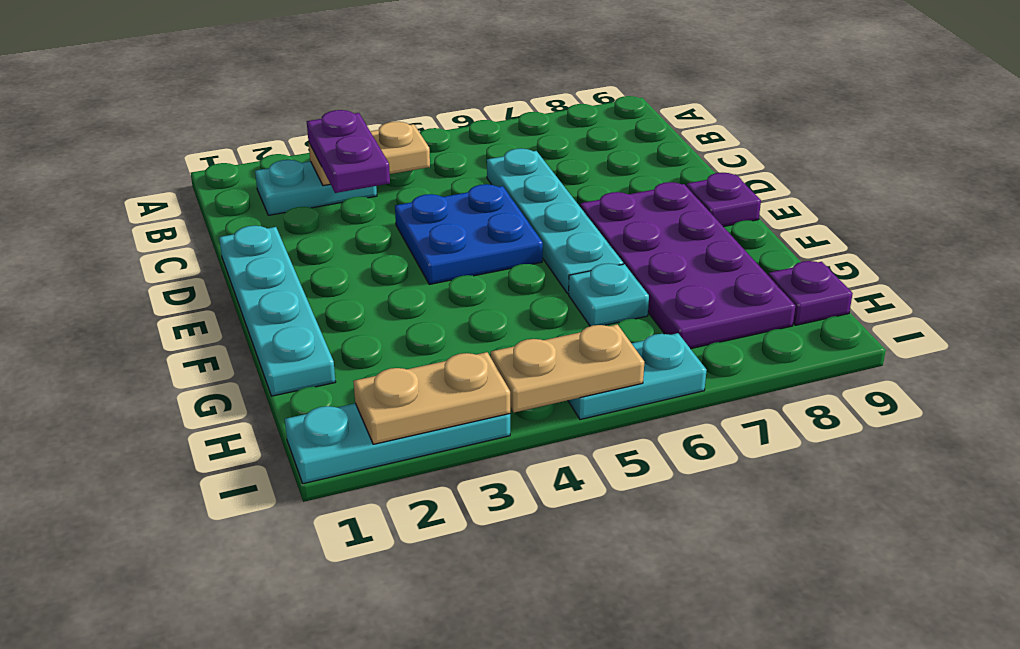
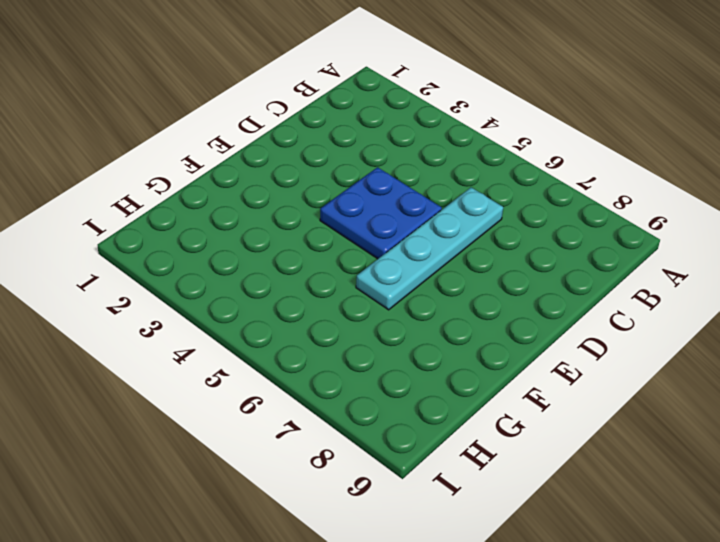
none -> cyan 1x2 plate [255,160,377,215]
none -> cyan 1x4 plate [219,226,336,396]
none -> purple 2x4 plate [580,182,795,349]

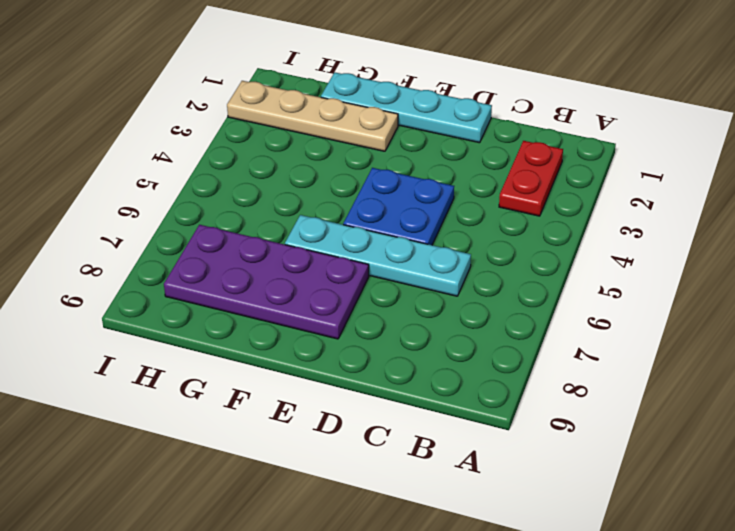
red 1x2 plate [499,141,563,216] -> cyan 1x2 plate [255,160,377,215]
tan 1x4 plate [227,81,398,151] -> cyan 1x3 plate [285,403,510,484]
none -> purple 1x1 plate [686,173,761,227]
none -> cyan 1x1 plate [569,263,649,326]
none -> purple 1x1 plate [768,261,853,325]

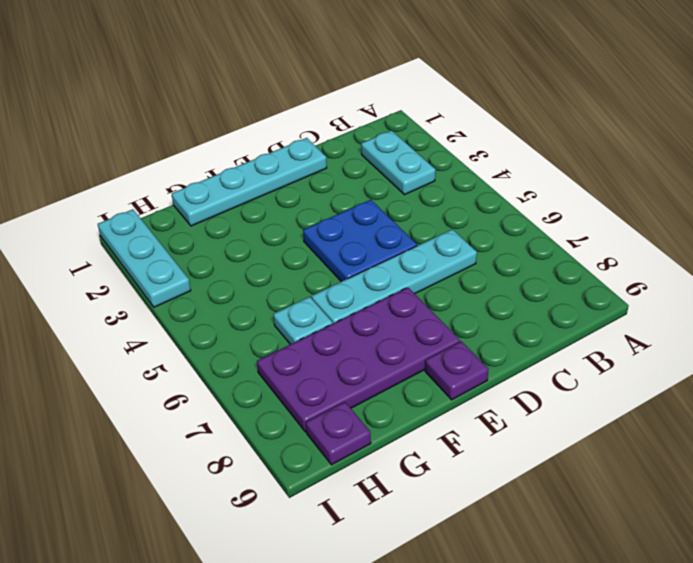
none -> cyan 1x2 plate [568,333,707,419]
none -> tan 1x2 plate [309,122,430,186]
none -> tan 1x2 plate [354,352,510,444]

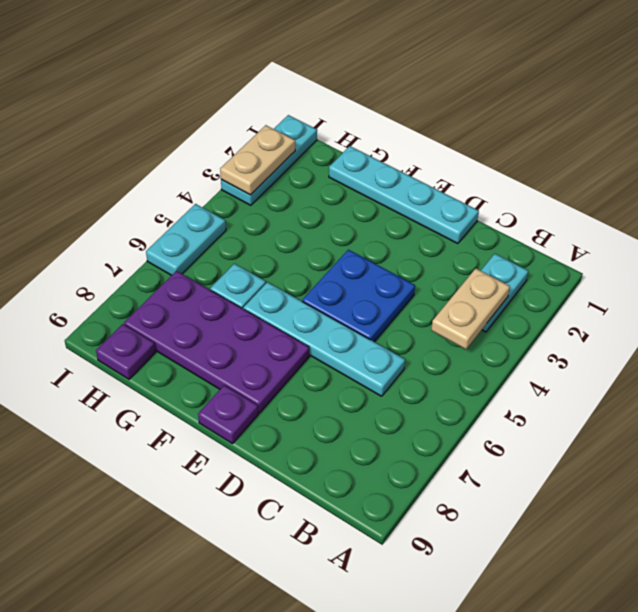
none -> tan 1x2 plate [491,324,644,413]
none -> purple 1x2 plate [307,110,390,193]

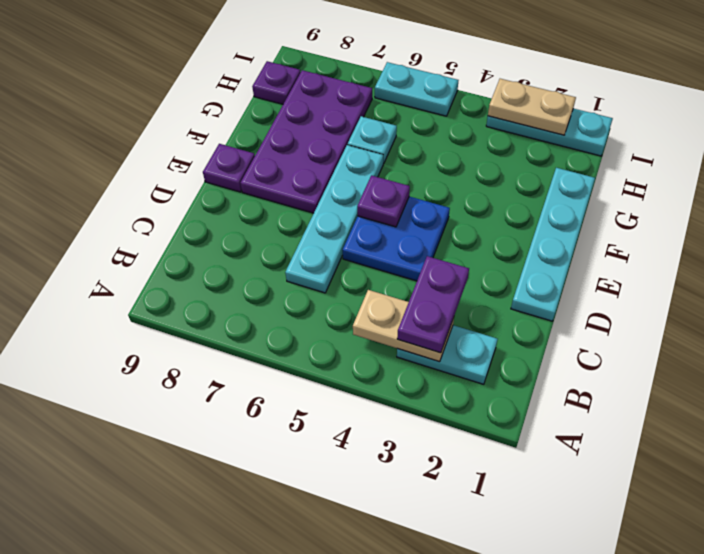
purple 1x1 plate [357,176,410,227] -> none
none -> tan 1x2 plate [491,324,644,413]

